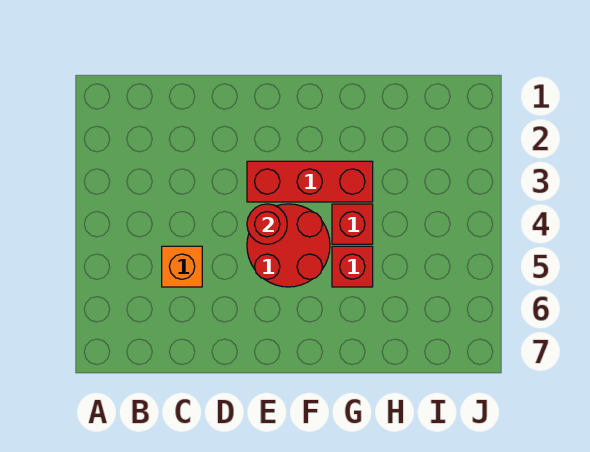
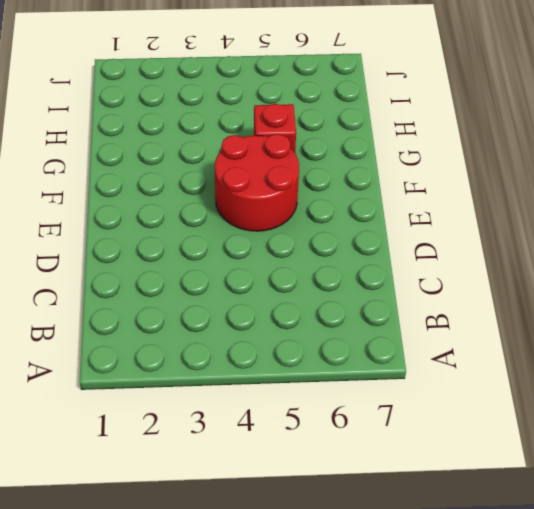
none -> orange 1x1 brick [162,246,202,287]
none -> red 1x3 brick [247,161,373,202]

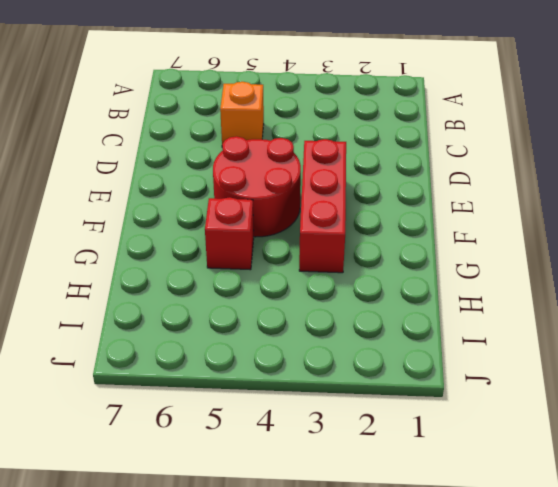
none -> red 1x1 brick [332,204,373,244]
none -> red 1x1 round brick [247,204,287,244]

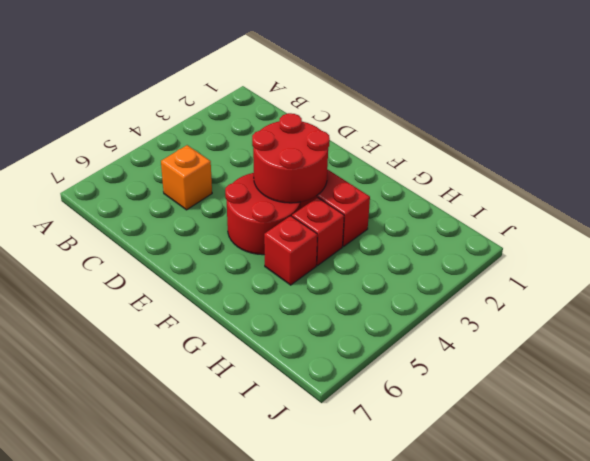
red 2x2 round brick [252,113,330,203] -> red 1x1 round brick [247,204,287,244]

